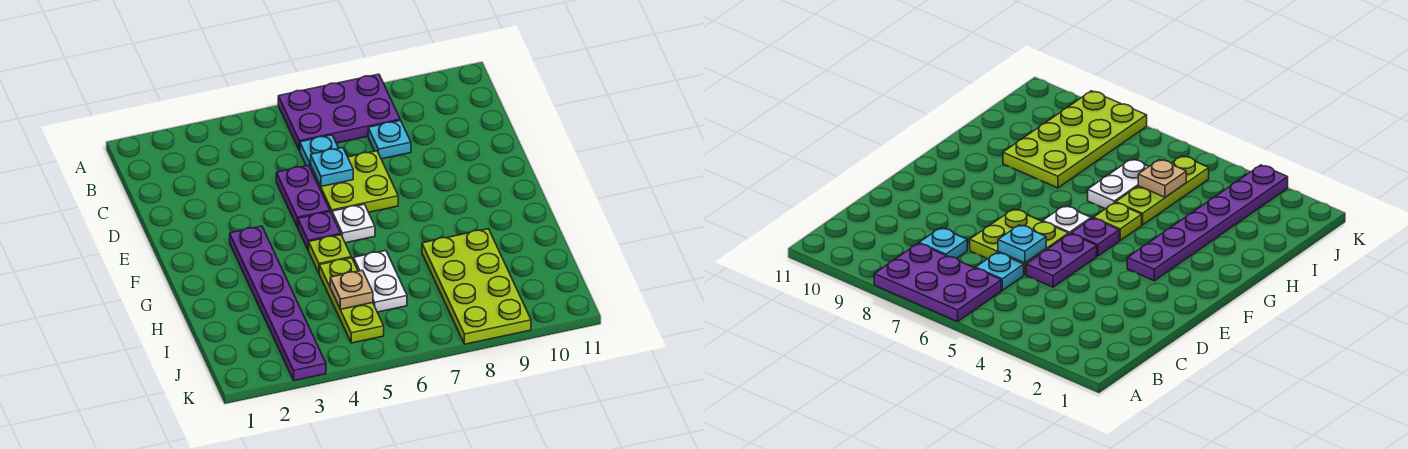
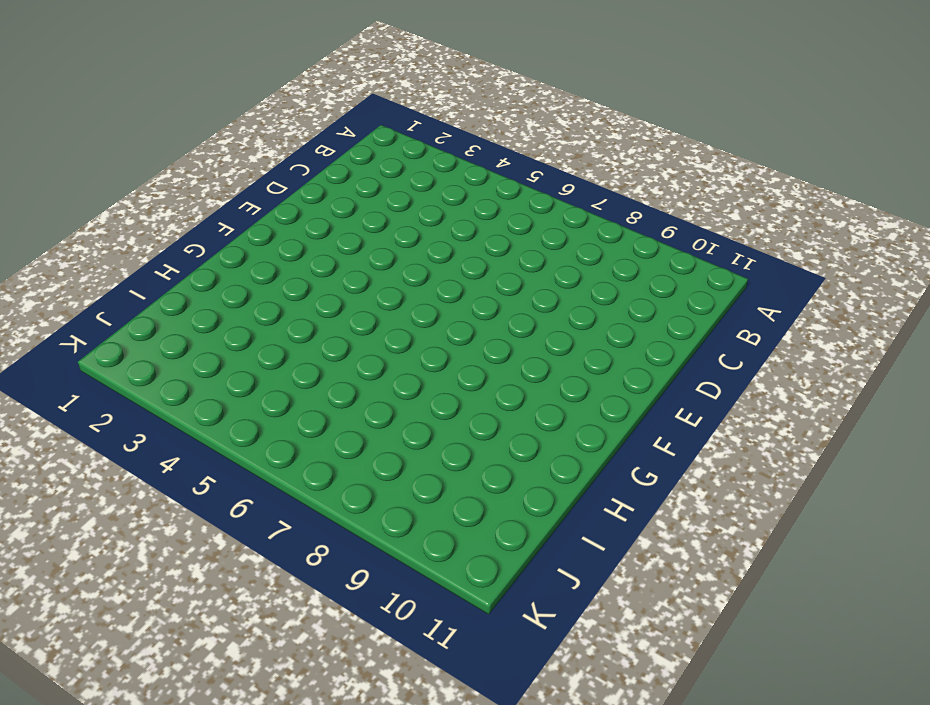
none -> purple 2x3 plate [278,74,400,151]
none -> cyan 1x1 plate [300,135,338,168]
none -> cyan 1x1 plate [368,120,411,159]

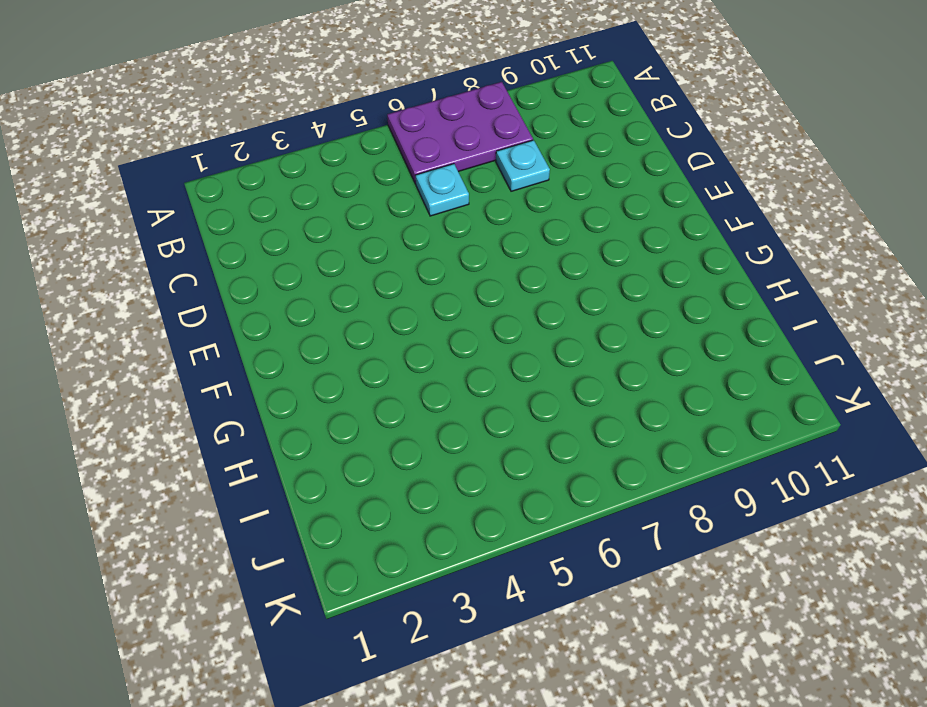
none -> purple 1x2 plate [276,165,330,227]
none -> lime 2x2 plate [311,151,398,213]
none -> purple 1x6 plate [230,226,326,381]

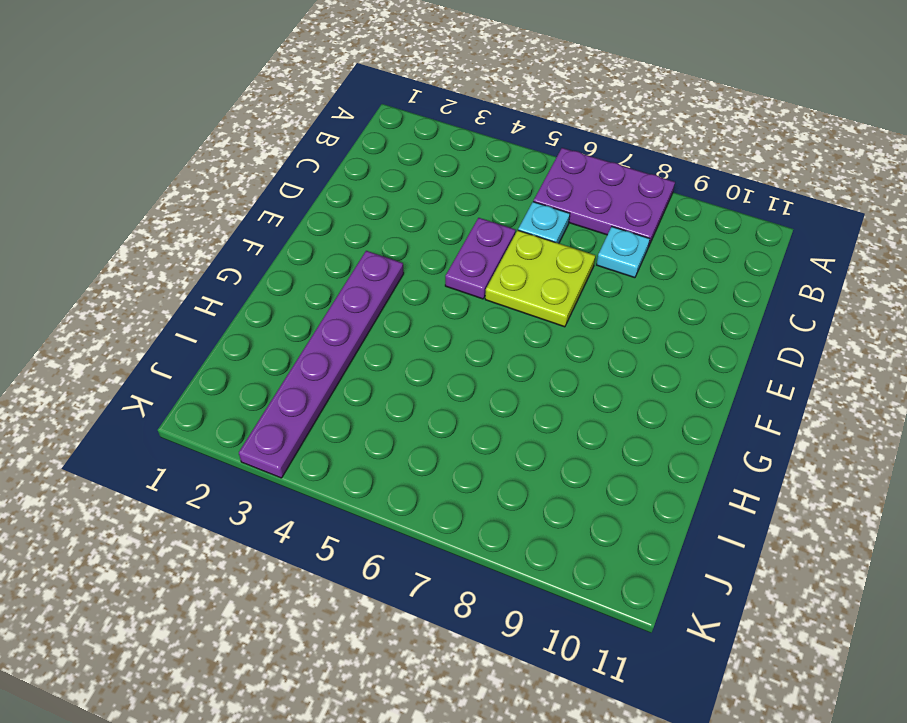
none -> purple 1x1 plate [298,212,341,250]
none -> white 1x1 plate [332,204,375,243]
none -> lime 1x1 plate [308,235,351,273]

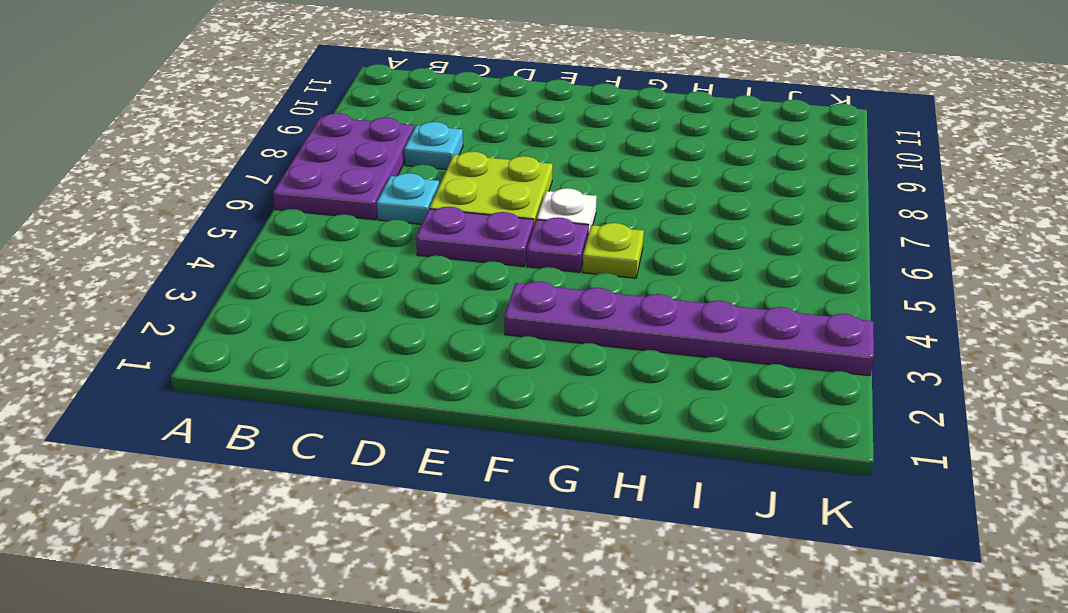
none -> lime 1x3 plate [319,258,384,343]
none -> white 1x2 plate [354,251,407,312]
none -> lime 2x4 plate [422,229,531,344]

